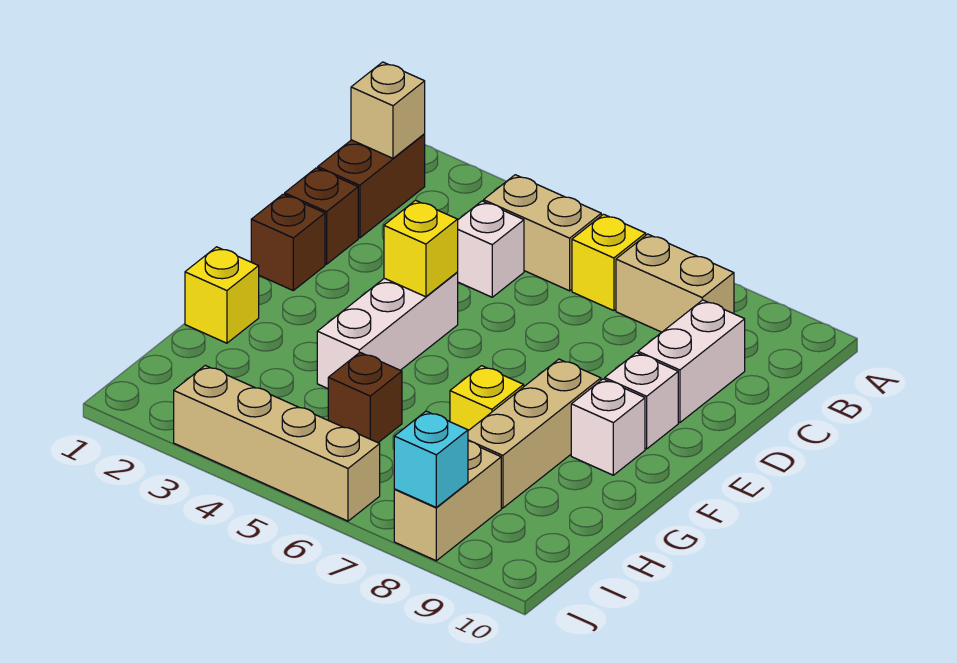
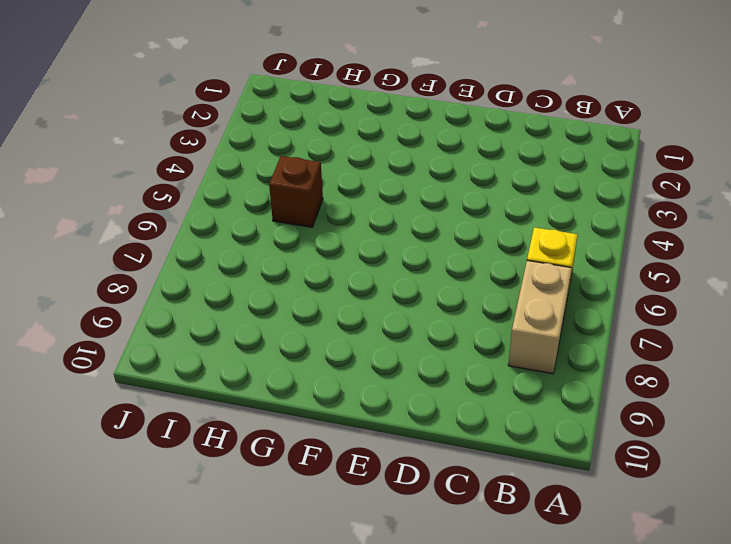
none -> brown 1x2 brick [318,134,425,238]
none -> tan 1x2 brick [484,175,601,291]
none -> white 1x1 brick [457,201,524,297]

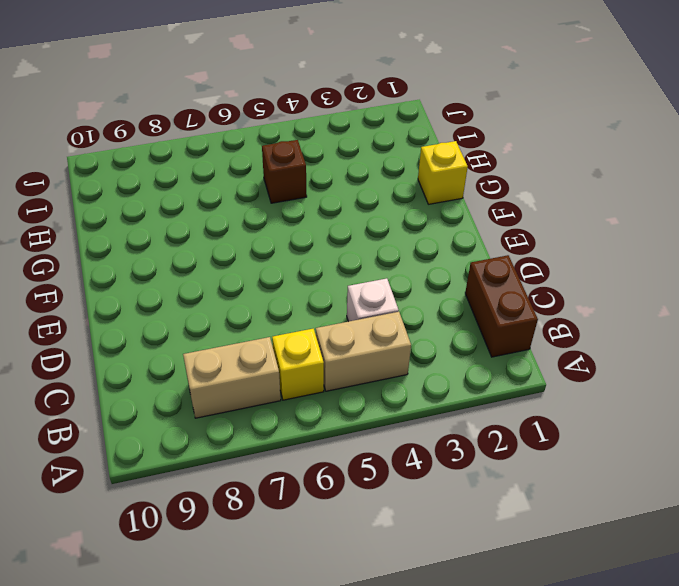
none -> white 1x2 brick [638,300,745,423]
none -> brown 1x1 brick [285,168,358,264]
none -> brown 1x1 brick [251,194,325,290]

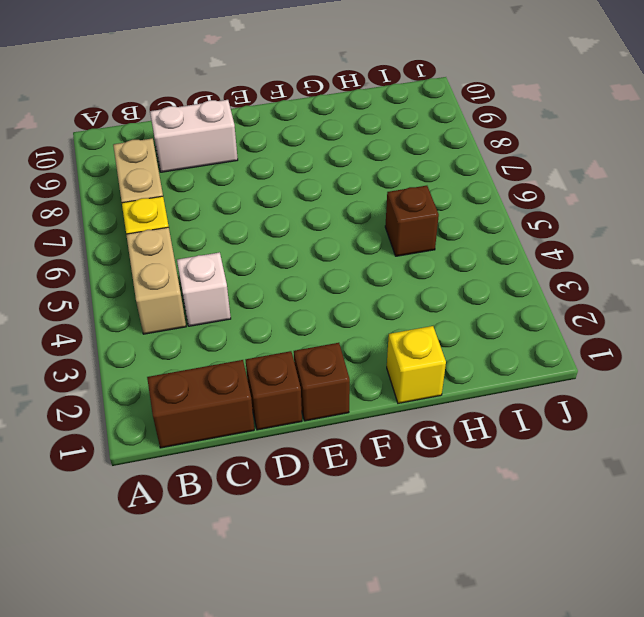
none -> white 1x3 brick [317,273,458,388]
none -> white 1x1 brick [605,353,678,449]
none -> tan 1x3 brick [468,359,601,508]

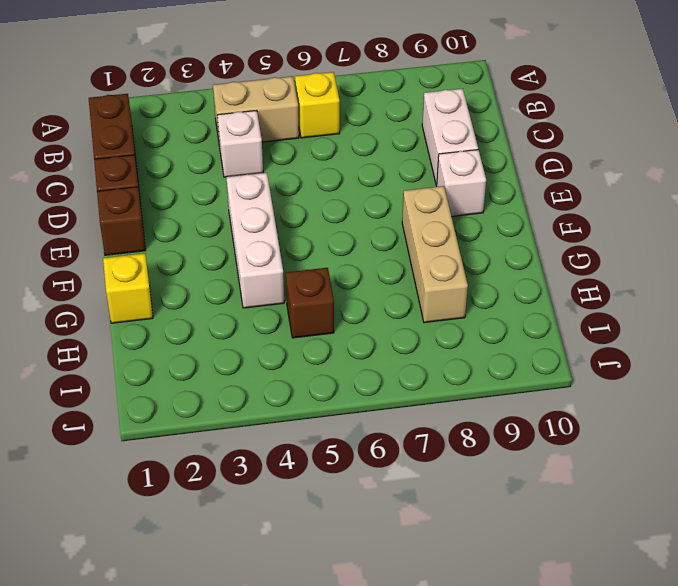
none -> tan 1x2 brick [616,234,734,332]
none -> white 1x1 brick [571,379,645,475]
none -> yellow 1x1 brick [450,366,524,431]

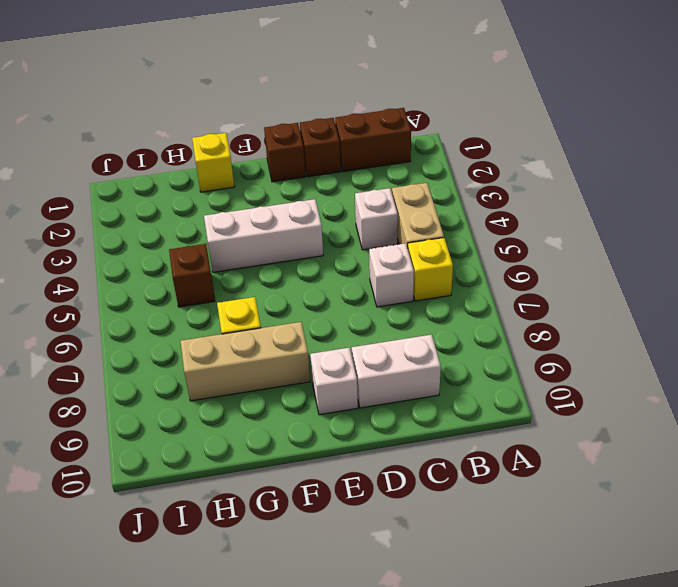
white 1x1 brick [369,243,414,307] -> white 1x1 brick moved to [571,379,645,475]
none -> tan 1x2 brick [616,234,734,332]
none -> tan 1x2 brick [394,441,501,561]
none -> tan 1x4 brick [174,365,380,521]

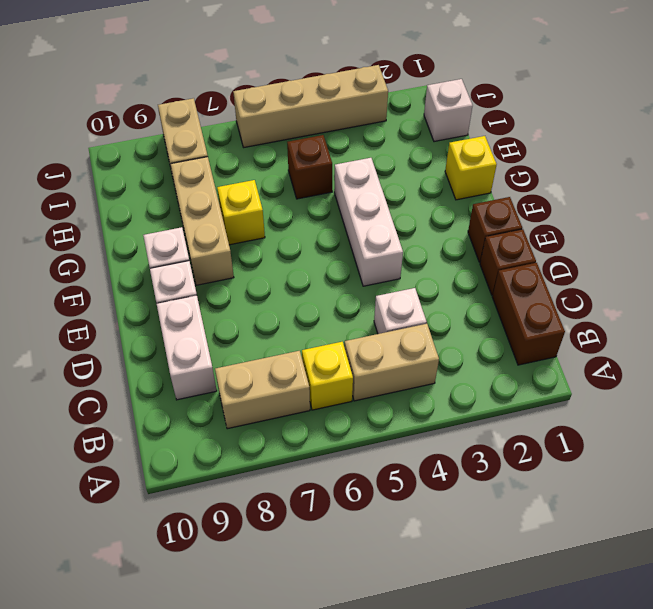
white 1x1 brick [424,79,473,142] -> none
none -> tan 1x1 brick [351,62,425,158]
none -> yellow 1x1 brick [384,200,458,297]
none -> cyan 1x1 brick [394,411,468,507]

